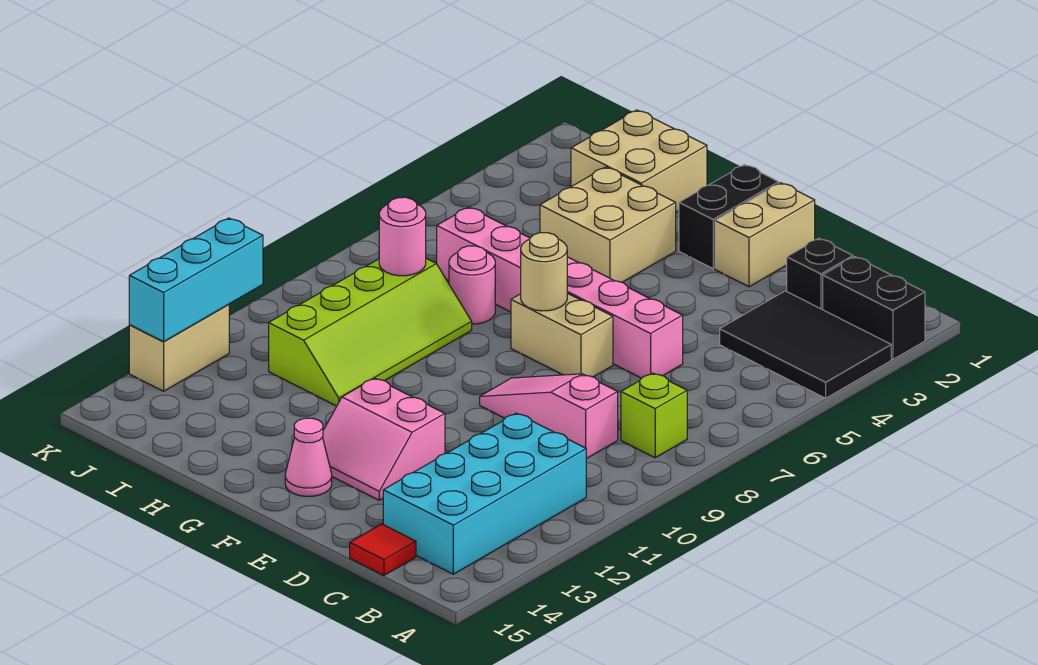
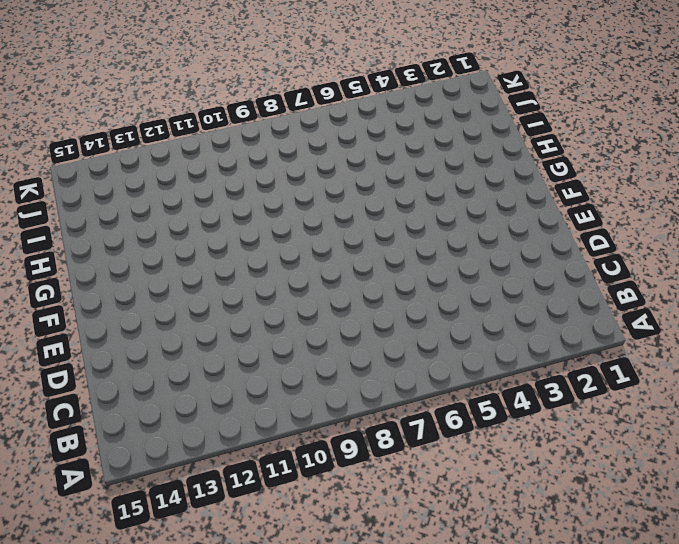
none -> black 1x2 brick [823,257,925,359]
none -> black 2x3 tile [720,291,891,398]
none -> lime 1x1 brick [621,373,687,458]

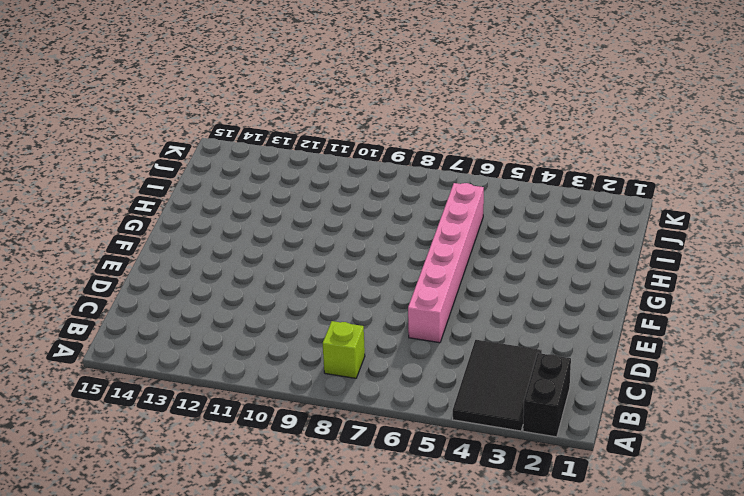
none -> cyan 2x4 brick [383,413,586,574]
none -> black 1x1 brick [787,238,853,310]
none -> pink 1x3 slope [480,374,618,459]

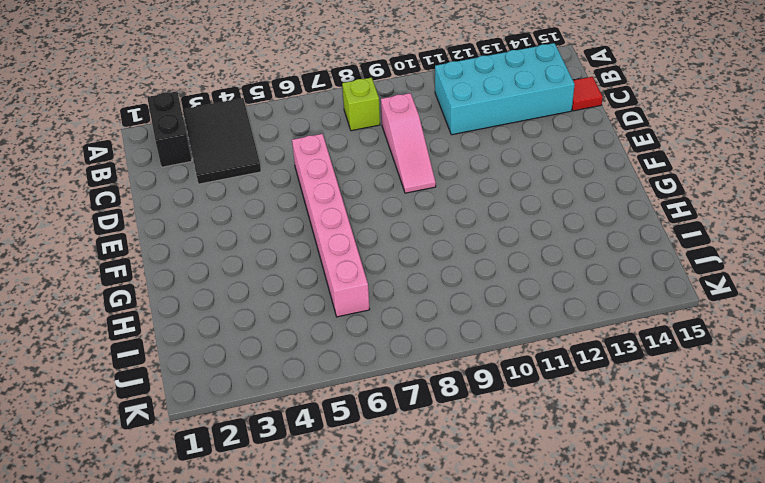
none -> black 1x1 brick [787,238,853,310]
none -> tan 1x2 brick [715,183,815,287]
none -> tan 1x2 brick [511,293,613,377]

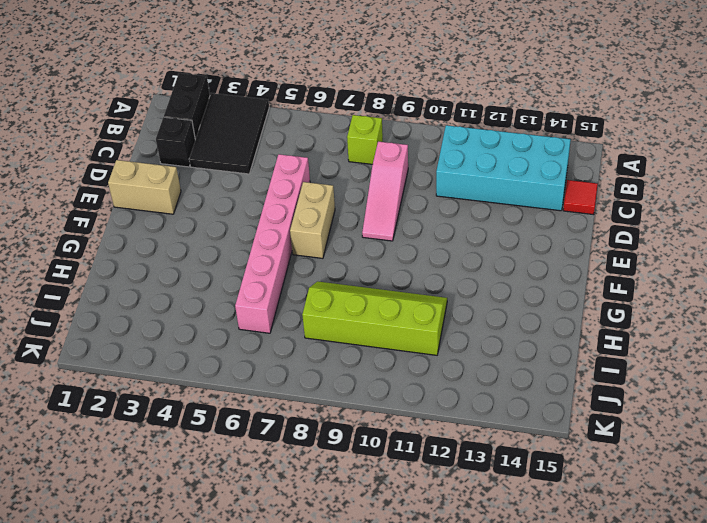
none -> pink 2x2 slope [323,378,445,500]
none -> black 1x2 brick [679,165,779,268]
none -> pink 1x1 cone [285,418,332,496]

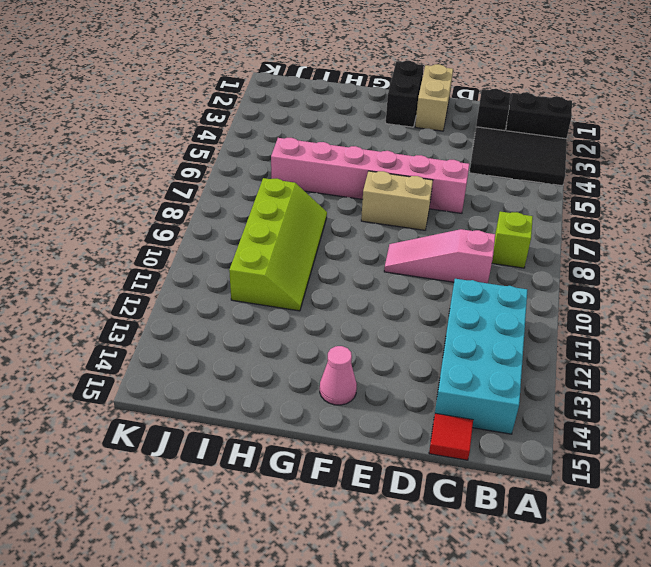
none -> pink 2x2 slope [323,378,445,500]
none -> tan 2x2 brick [540,167,676,282]
none -> tan 2x2 brick [571,110,707,212]

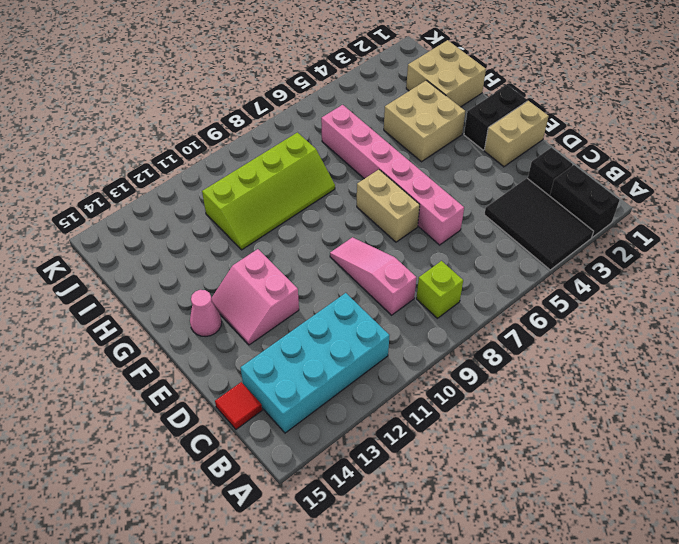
none -> pink 1x1 round brick [449,246,495,324]
none -> tan 1x2 brick [129,304,229,391]
none -> tan 1x1 round brick [521,233,567,311]

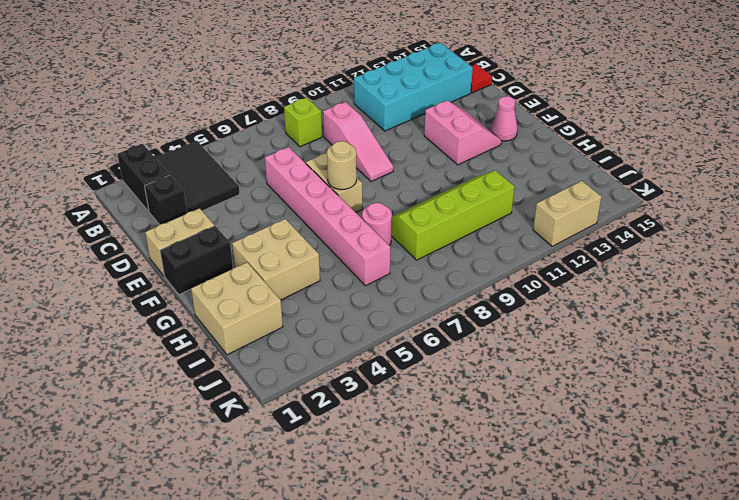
none -> pink 1x1 round brick [379,197,426,276]
none -> cyan 1x3 brick [129,218,263,342]

